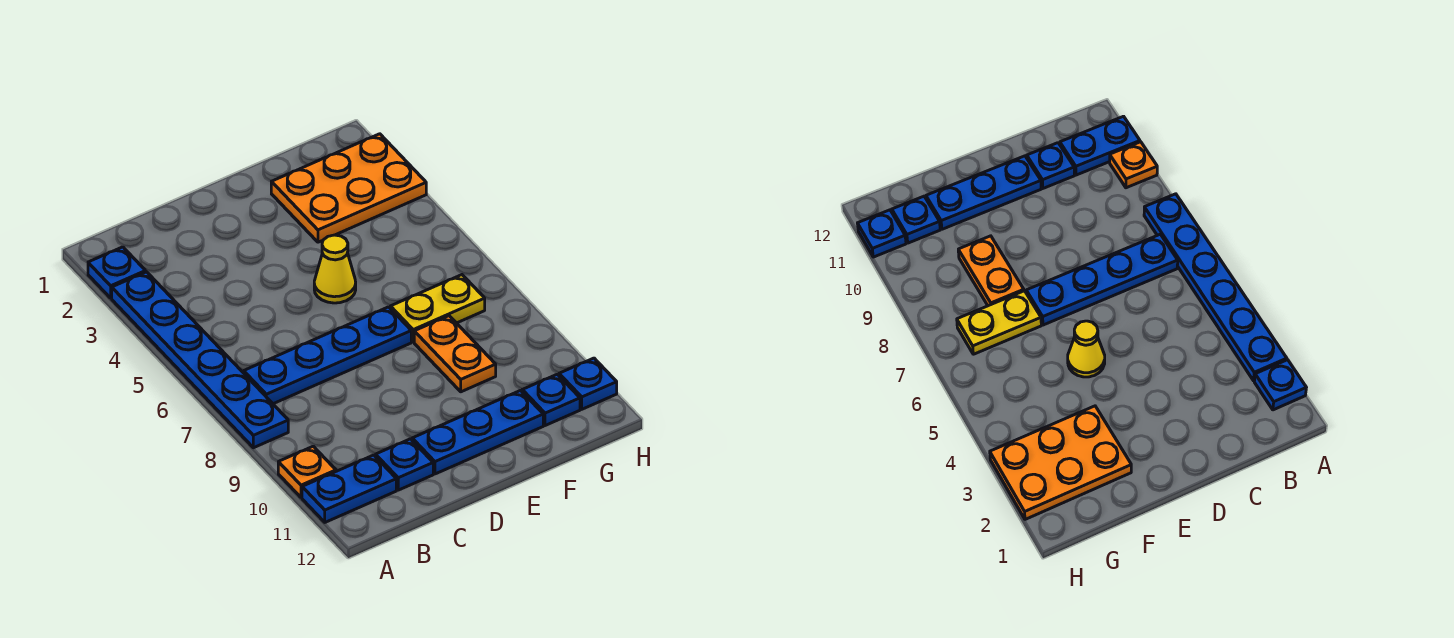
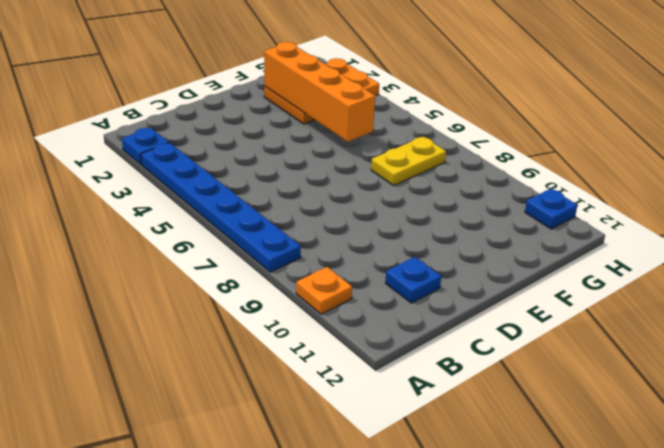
orange 1x4 brick [264,42,375,142] -> none
none -> blue 1x2 plate [302,455,396,522]
none -> blue 1x4 plate [244,307,411,404]
none -> blue 1x3 plate [412,391,543,474]

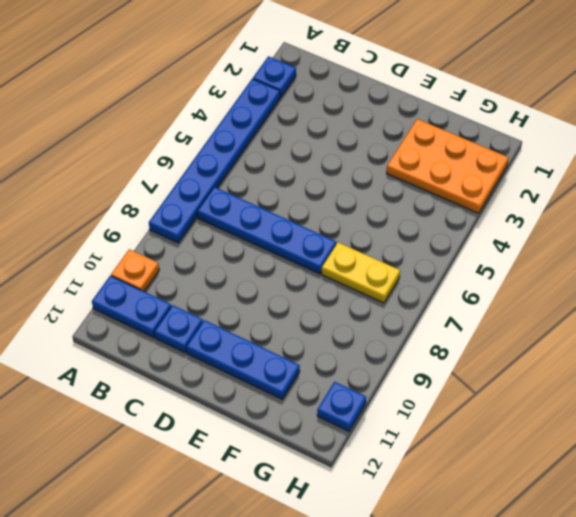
none -> yellow 1x1 cone [314,235,356,303]
none -> orange 1x2 plate [414,316,496,392]
none -> blue 1x1 plate [522,374,580,426]

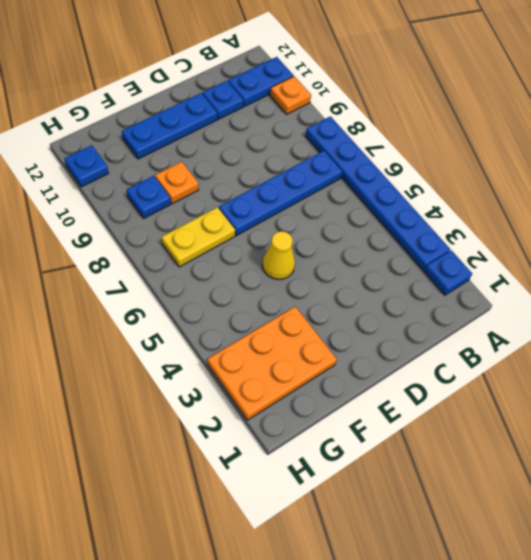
orange 1x1 plate [155,162,199,204] -> orange 1x2 plate [414,316,496,392]
blue 1x1 plate [127,176,171,218] -> blue 1x1 plate moved to [522,374,580,426]

